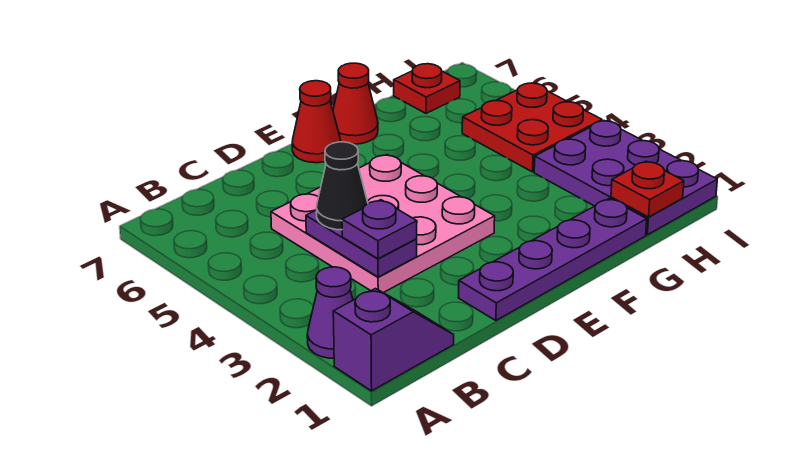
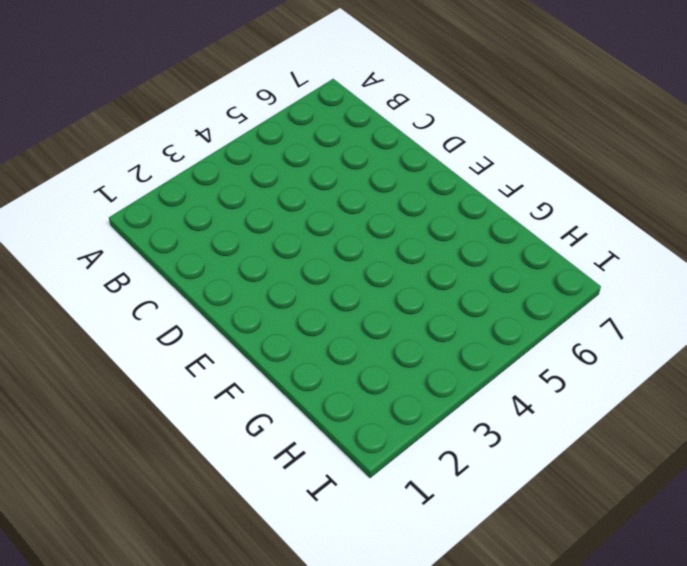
none -> purple 1x2 slope [333,289,454,391]
none -> purple 1x1 cone [307,267,353,358]
none -> pink 3x3 plate [271,155,495,293]

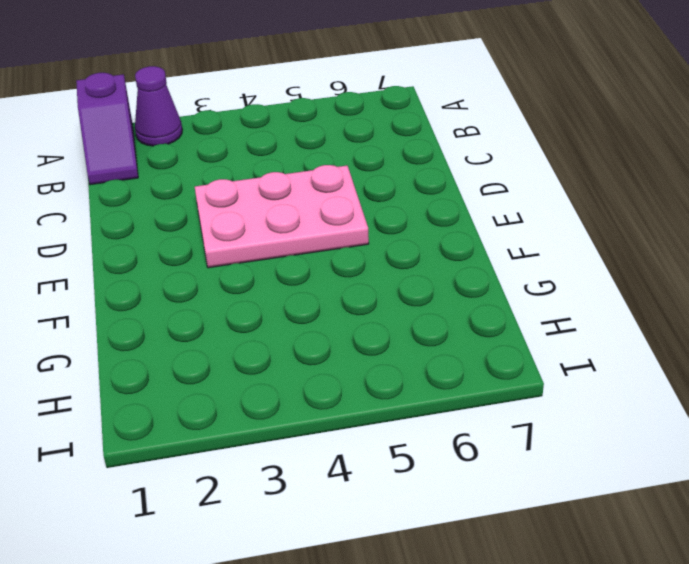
pink 2x3 plate [195,165,369,268] -> pink 3x3 plate [271,155,495,293]
none -> purple 1x4 plate [458,198,647,321]
none -> red 1x1 cone [292,81,340,163]
none -> red 1x1 cone [333,63,378,144]

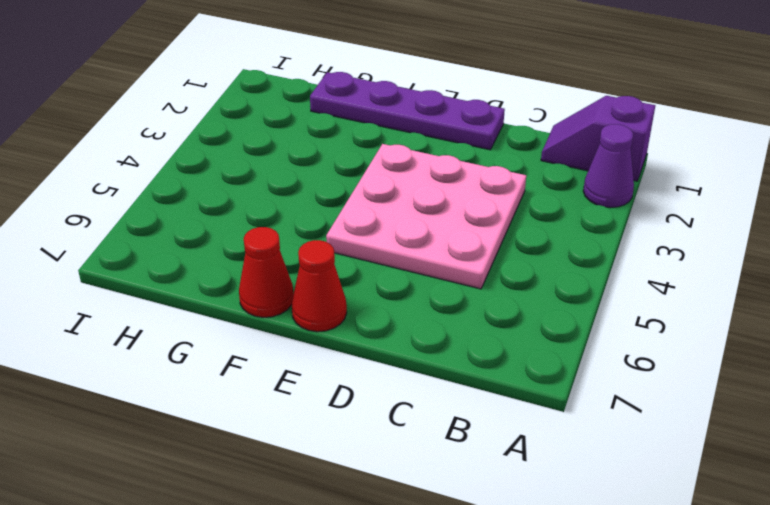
none -> purple 2x3 plate [534,121,717,235]
none -> red 2x2 plate [462,83,602,172]
none -> red 1x1 plate [394,64,460,113]

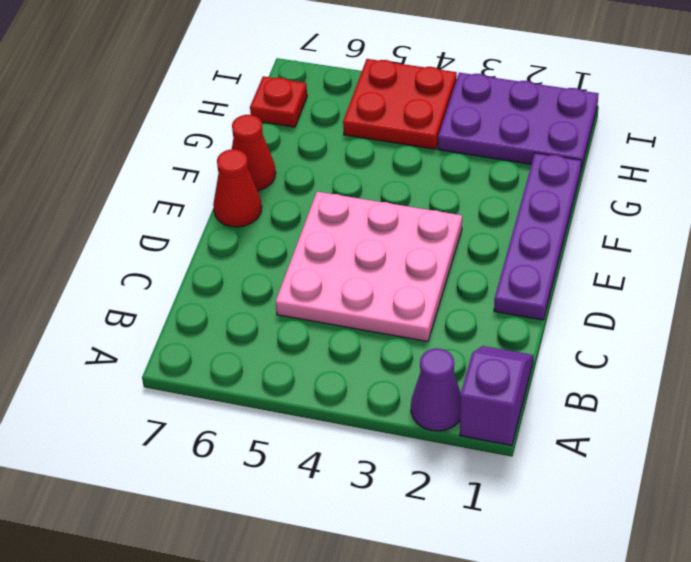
none -> purple 1x2 plate [306,210,417,277]
none -> red 1x1 plate [611,161,684,217]
none -> purple 1x1 plate [342,200,417,259]

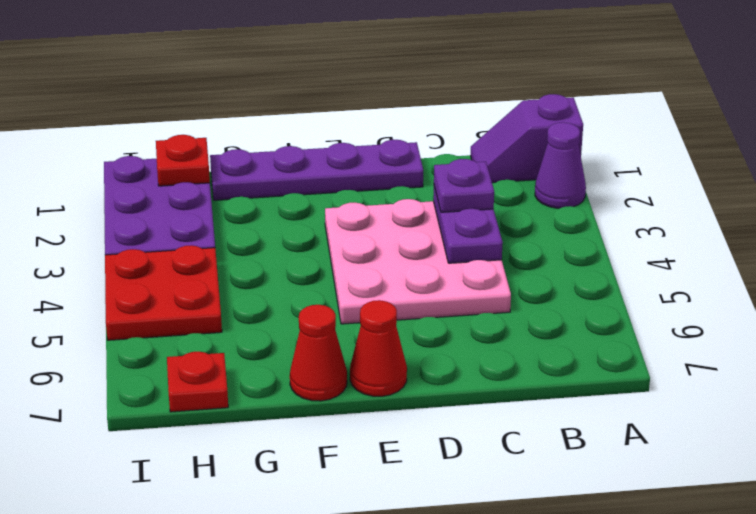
none -> black 1x1 cone [316,142,368,230]

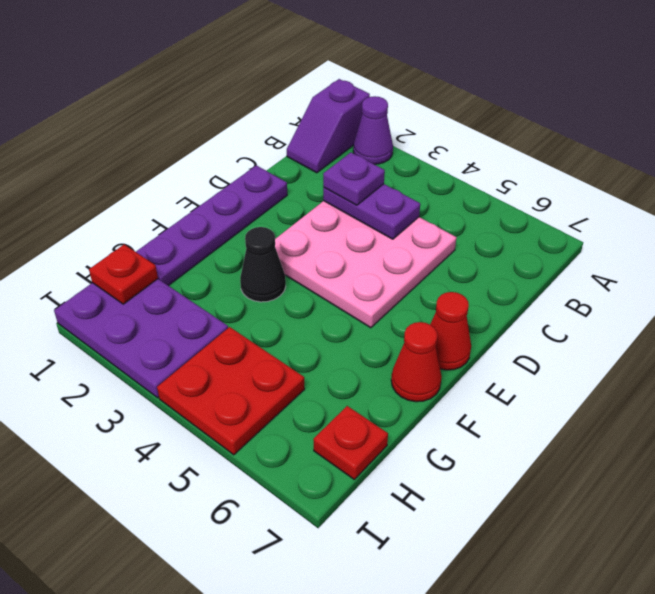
black 1x1 cone [240,227,286,302] -> black 1x1 cone moved to [316,142,368,230]

